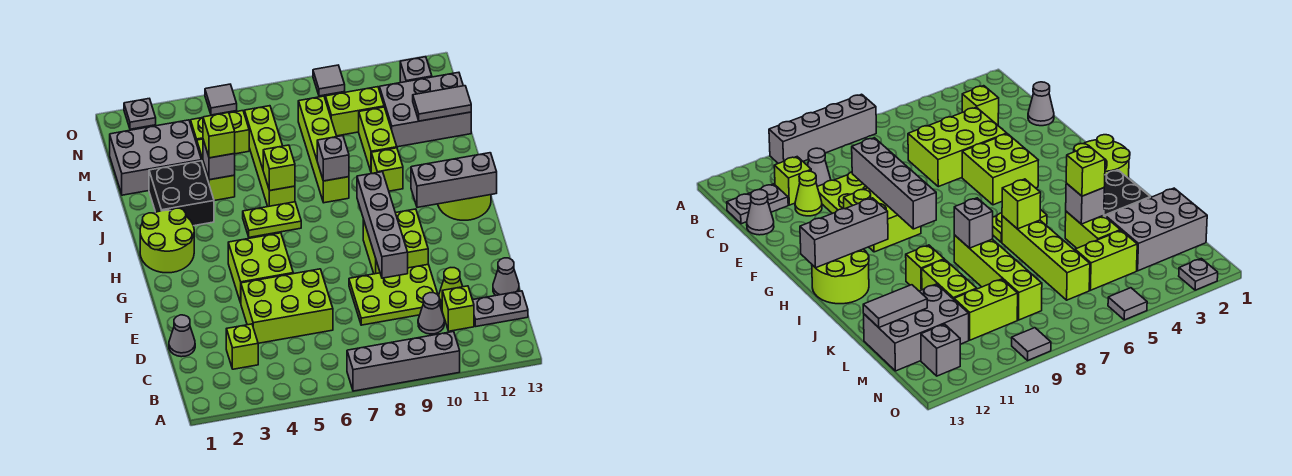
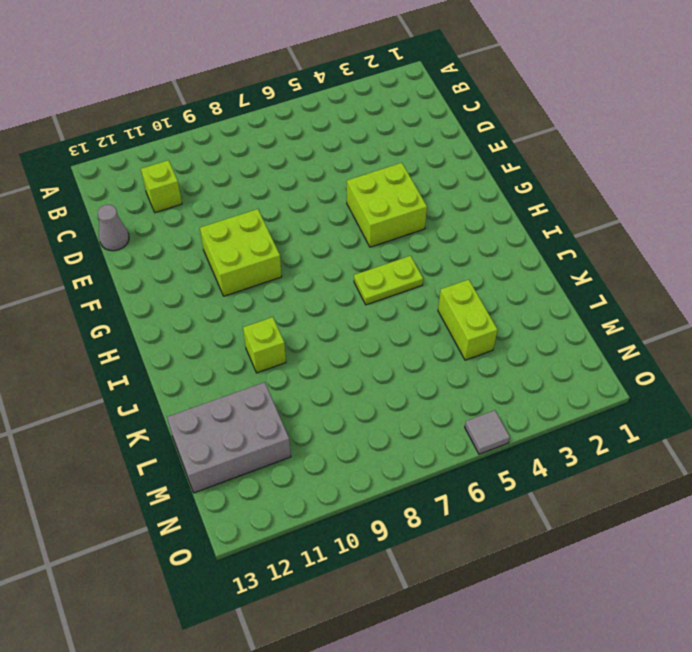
none -> grey 1x4 brick [347,332,460,391]
none -> lime 1x1 brick [226,324,258,369]
none -> grey 1x1 cone [418,293,444,334]
none -> grey 1x2 plate [473,291,528,326]

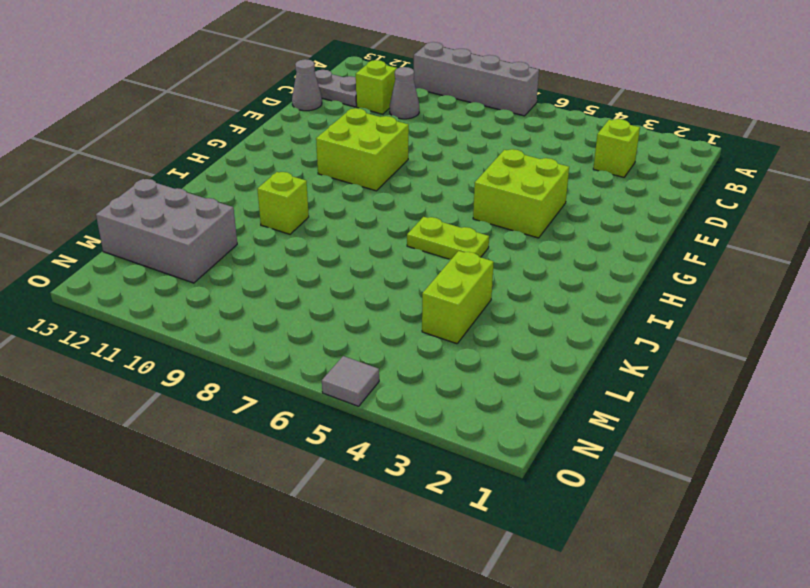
none -> grey 1x1 cone [169,315,195,357]
none -> lime 2x3 brick [241,269,333,343]
none -> lime 2x3 plate [349,264,441,325]
none -> lime 1x1 cone [439,268,463,305]

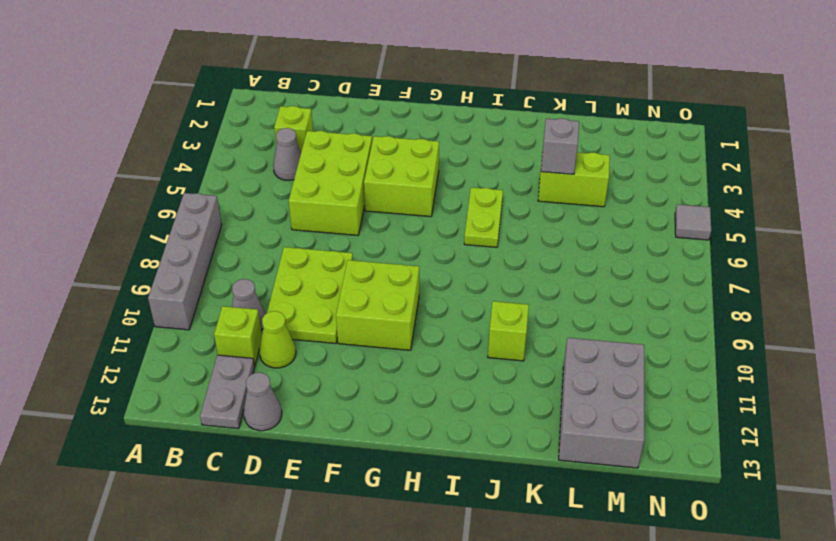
grey 1x1 cone [273,128,301,180] -> grey 1x1 cone moved to [169,315,195,357]
none -> lime 2x2 round brick [140,208,194,273]
none -> lime 2x2 round brick [438,195,491,220]
none -> black 2x2 brick [149,161,214,226]
none -> lime 1x4 brick [245,106,295,207]

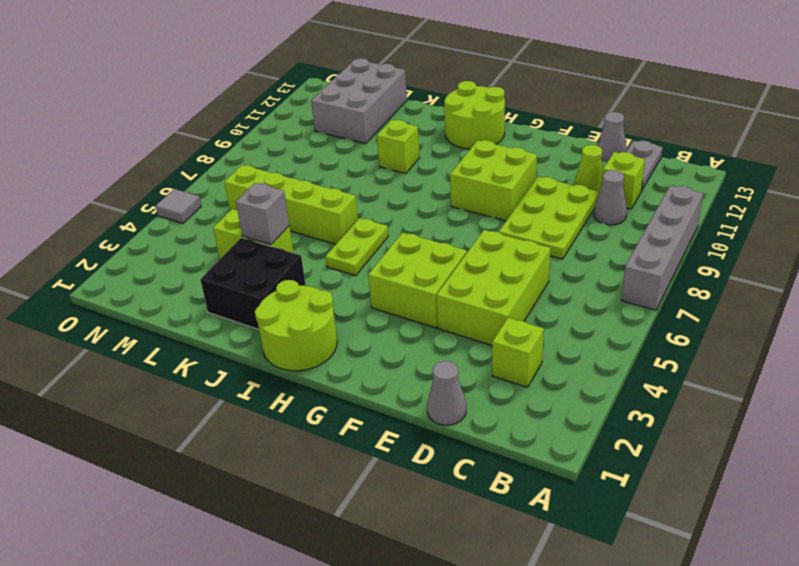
none -> lime 1x4 brick [298,96,349,203]
none -> lime 1x2 brick [359,107,397,171]
none -> grey 2x3 brick [110,120,202,195]
none -> lime 1x2 brick [191,111,249,154]

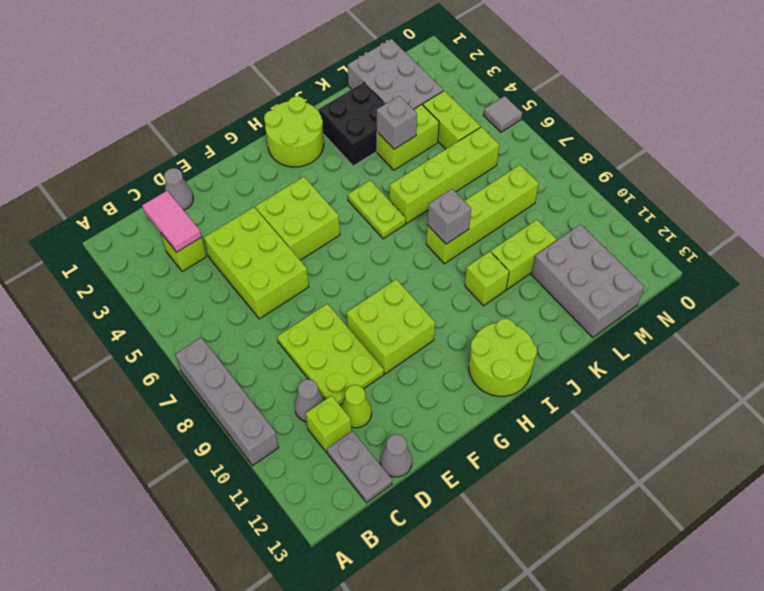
pink 1x2 tile [142,191,202,252] -> none
none -> lime 1x2 brick [325,87,384,136]
none -> grey 1x1 brick [400,57,432,83]
none -> grey 1x1 plate [124,99,156,129]
none -> grey 1x1 tile [313,65,345,96]

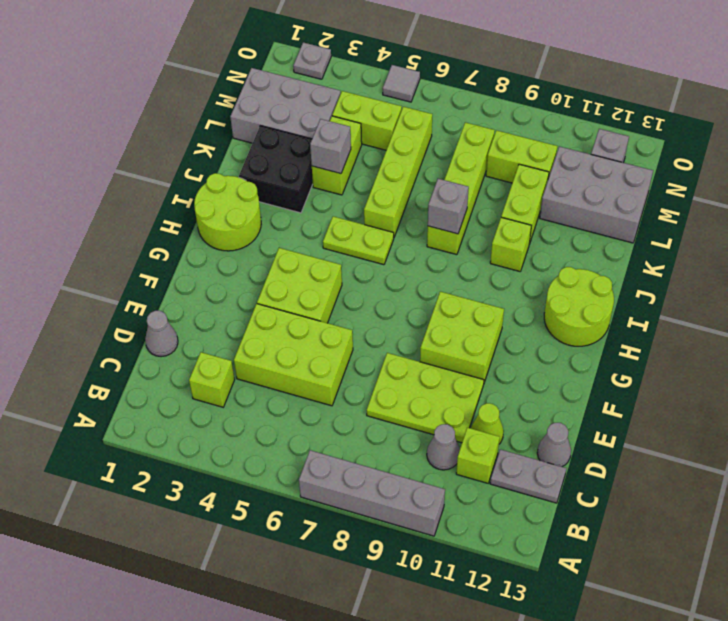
none -> grey 1x1 tile [313,65,345,96]
none -> grey 1x4 brick [357,172,408,278]
none -> grey 1x3 brick [411,153,497,208]
none -> lime 1x1 brick [263,145,295,191]

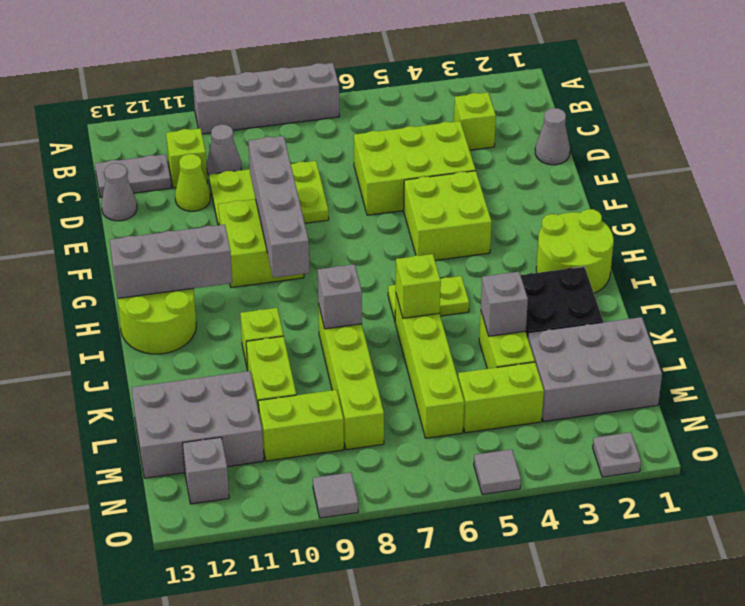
none -> grey 1x2 tile [413,86,471,121]
none -> lime 1x1 brick [203,112,235,158]

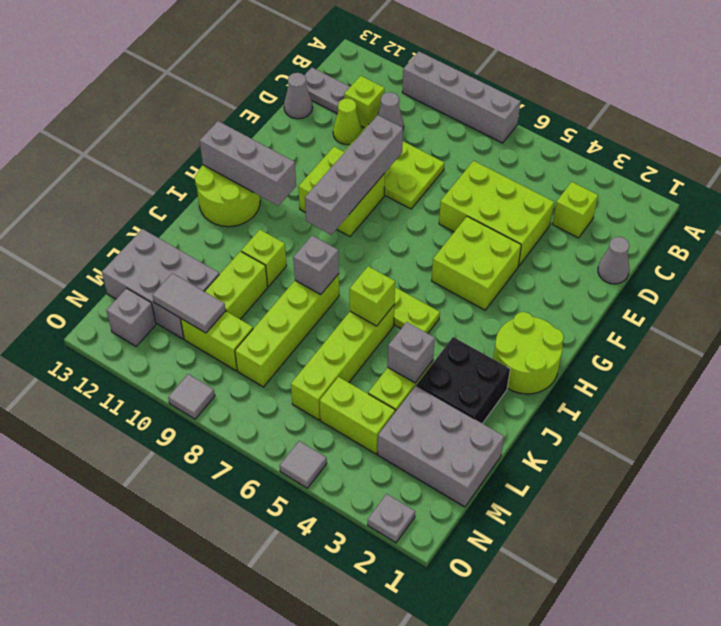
grey 1x2 tile [152,273,226,333] -> grey 1x2 tile moved to [413,86,471,121]
none -> lime 1x1 brick [203,112,235,158]

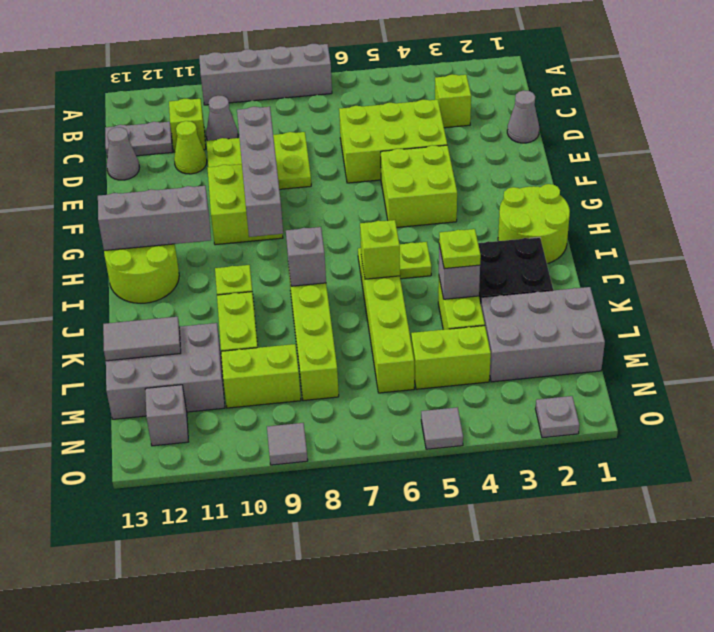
lime 1x1 plate [439,229,481,269] -> lime 1x1 brick [203,112,235,158]

